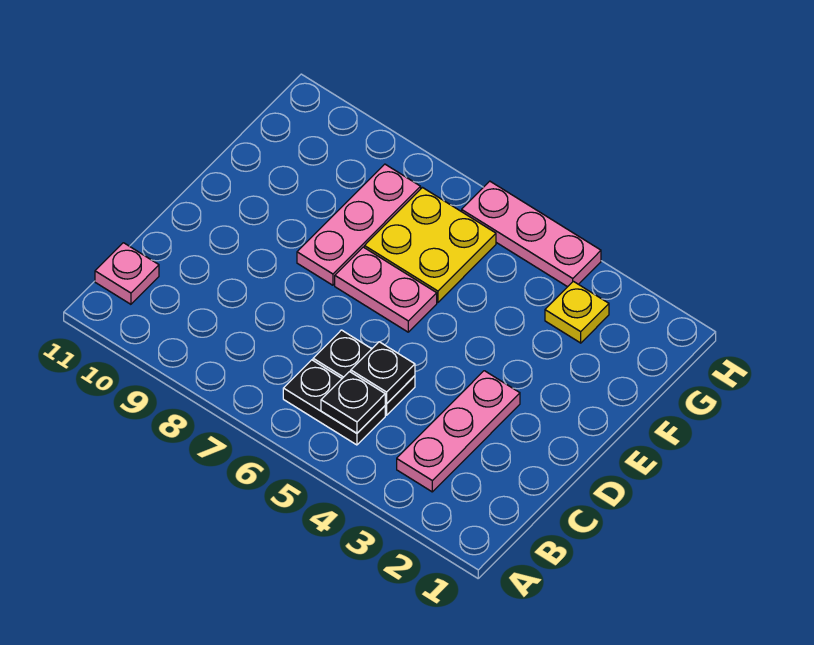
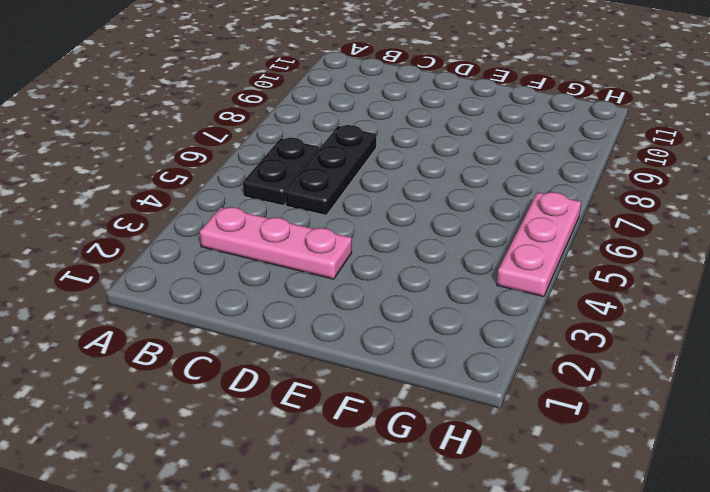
black 1x3 plate [285,125,376,215] -> black 1x2 plate [313,330,415,415]
none -> pink 1x1 plate [95,243,159,304]
none -> pink 1x2 plate [335,247,437,332]

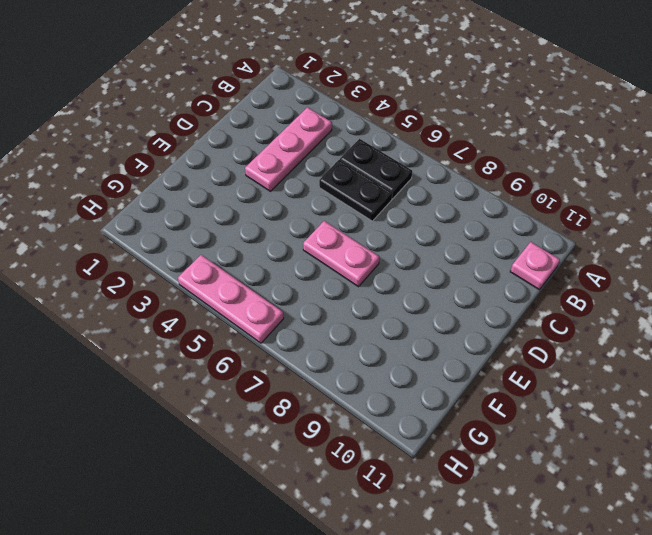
none -> pink 1x3 plate [297,164,421,285]
none -> yellow 2x2 plate [364,188,496,302]

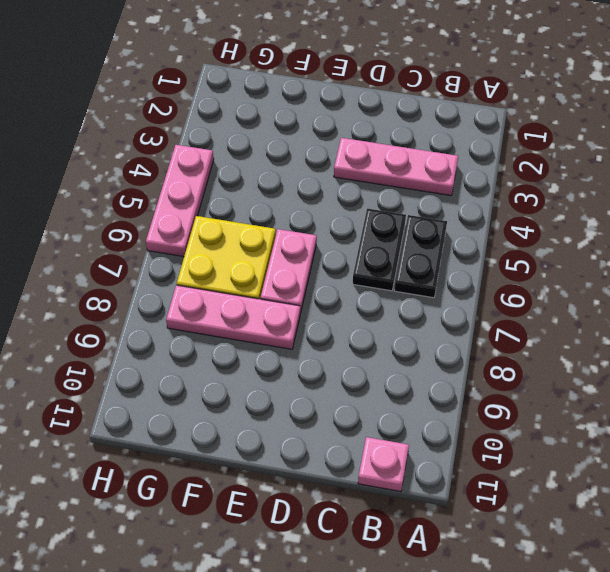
none -> yellow 1x1 plate [545,281,609,343]
none -> black 1x1 plate [321,372,385,433]

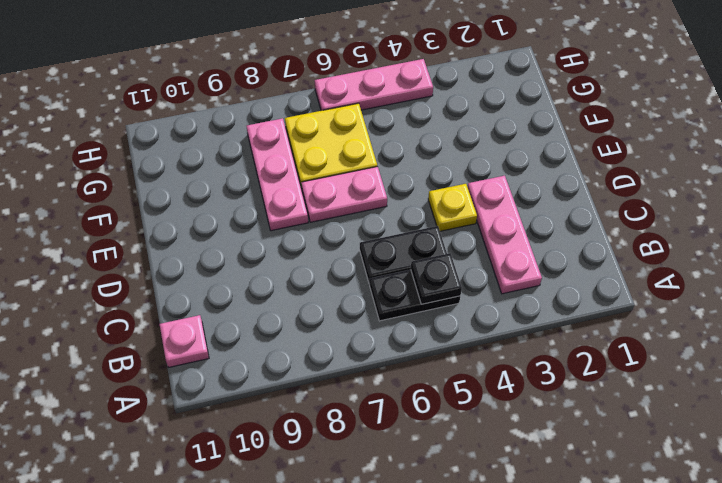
yellow 1x1 plate [428,184,477,231] -> yellow 1x1 plate moved to [545,281,609,343]
none -> black 1x1 plate [351,342,415,404]

